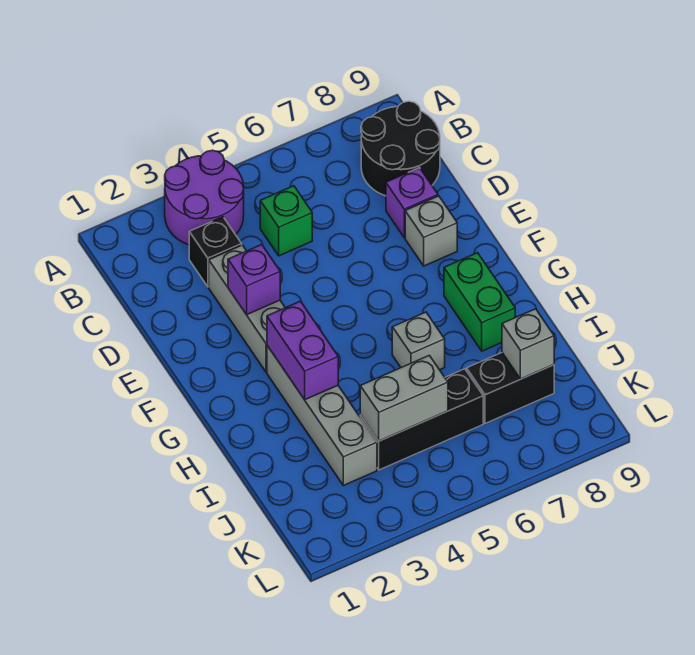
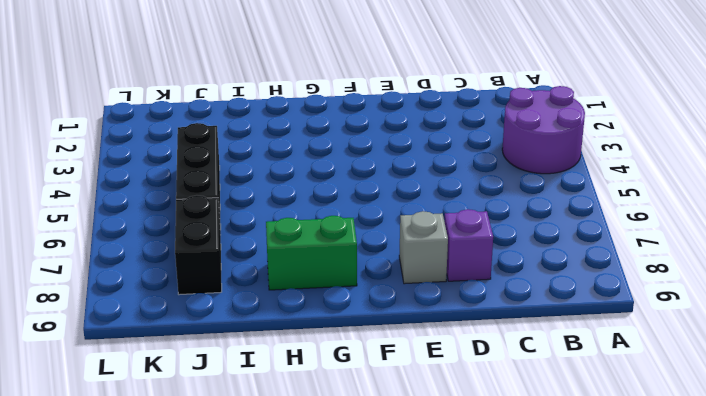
none -> black 2x2 round brick [361,101,440,196]
none -> black 1x1 brick [189,217,242,287]
none -> green 1x1 brick [260,186,312,256]

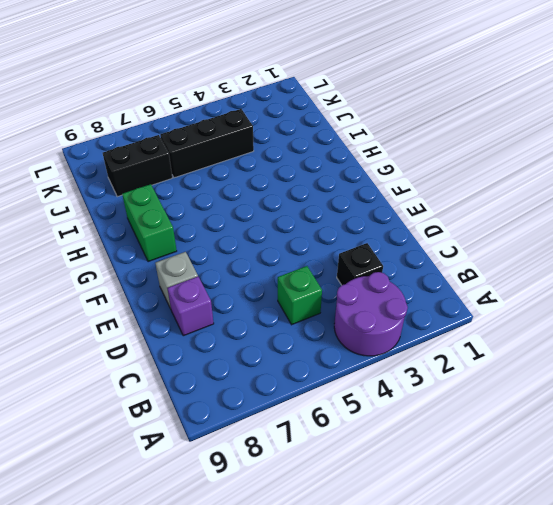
none -> black 2x2 round brick [361,101,440,196]
none -> grey 1x3 brick [209,245,285,372]
none -> grey 1x4 brick [267,346,377,486]

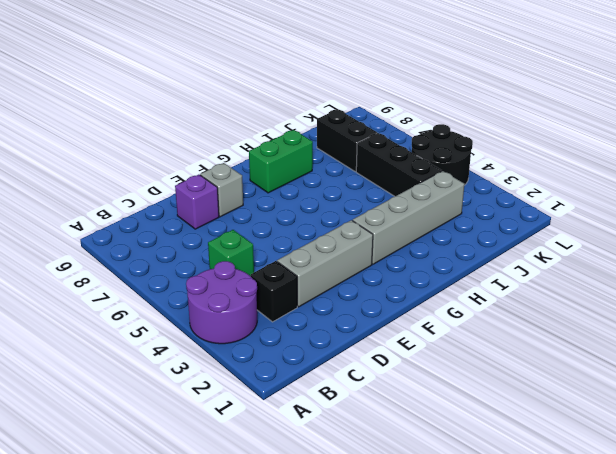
black 2x2 round brick [412,124,473,185] -> black 2x2 round brick moved to [361,101,440,196]
none -> grey 1x1 brick [392,312,445,370]
none -> purple 1x1 brick [228,245,280,315]
none -> purple 1x2 brick [267,301,338,400]

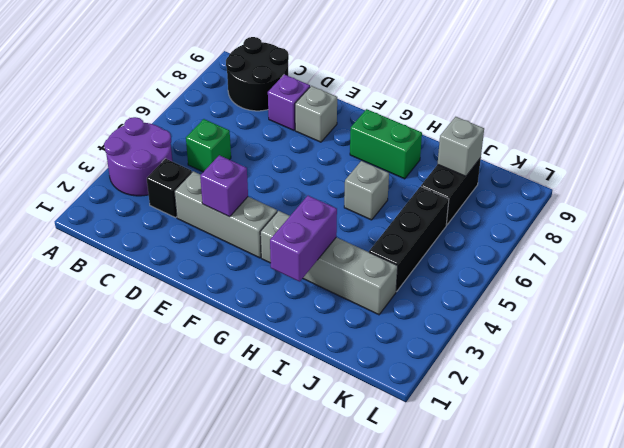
purple 1x2 brick [270,196,337,282] -> purple 1x2 brick turned to [267,301,338,400]
none -> grey 1x2 brick [360,355,448,441]

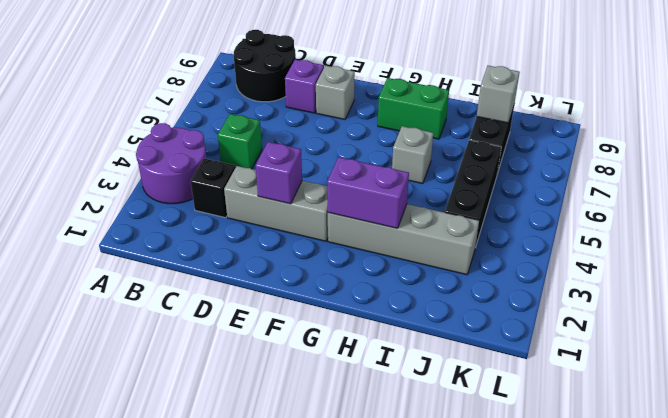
none -> grey 1x2 brick [360,355,448,441]

